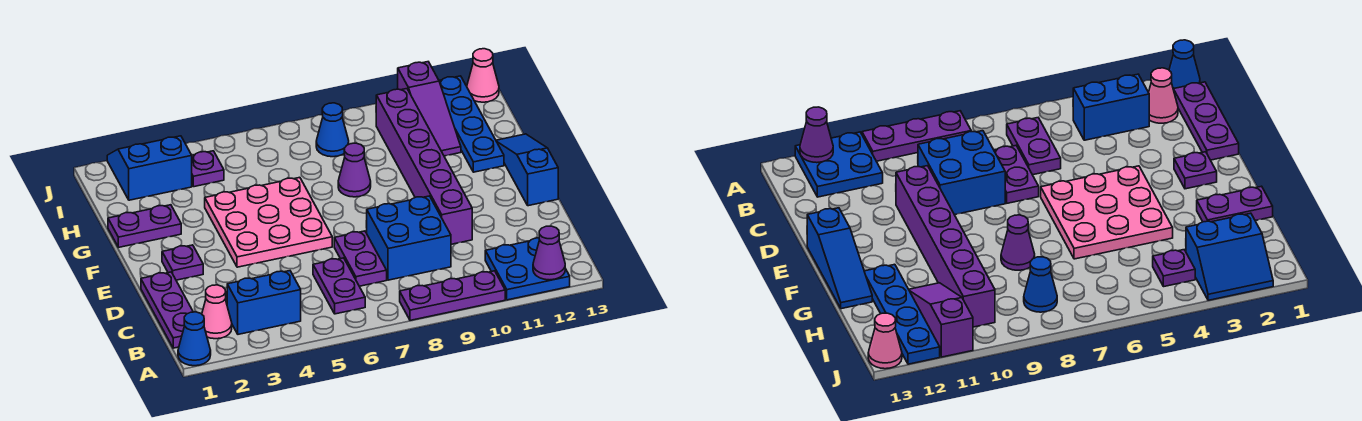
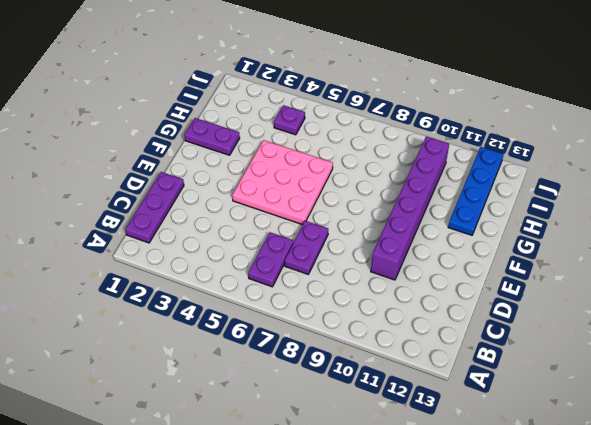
none -> blue 1x1 cone [178,312,211,366]
none -> purple 1x3 plate [400,271,505,320]
none -> blue 2x2 plate [485,238,570,300]

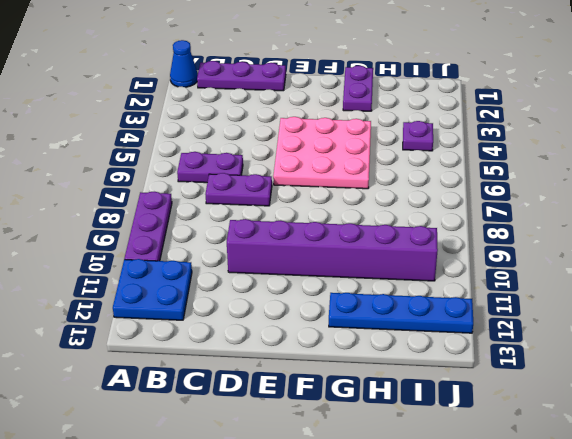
none -> pink 1x1 cone [202,285,232,339]
none -> blue 1x2 brick [227,271,301,334]
none -> blue 2x2 brick [366,196,451,280]

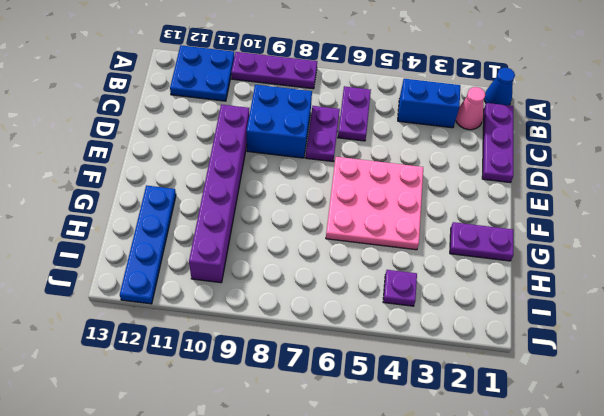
none -> purple 1x1 plate [162,245,203,280]
none -> blue 1x3 slope [496,134,558,206]
none -> purple 1x1 cone [338,143,371,197]

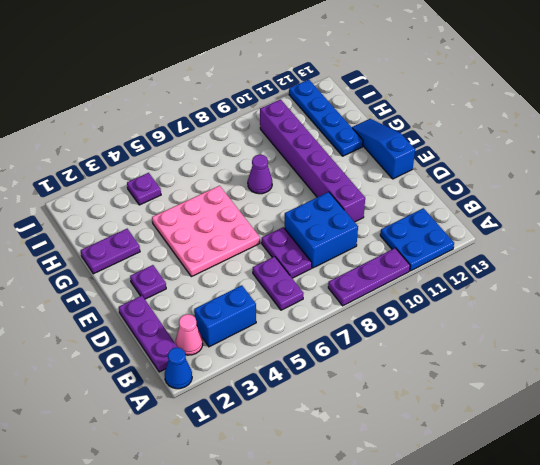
none -> purple 1x3 slope [398,62,461,156]
none -> blue 2x2 slope [107,136,192,200]
none -> blue 1x1 cone [316,103,349,157]

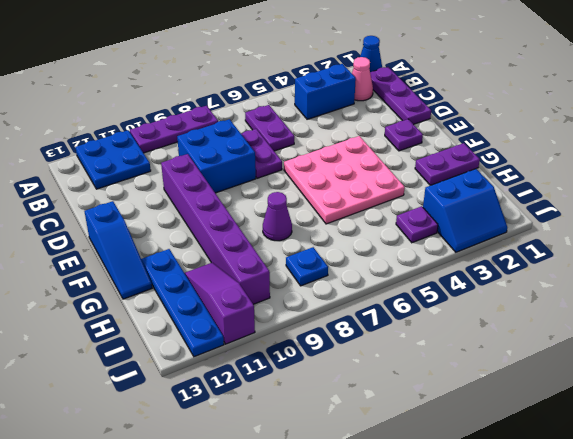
blue 1x1 plate [286,247,328,286] -> blue 1x1 cone [316,103,349,157]
none -> pink 1x1 cone [467,49,499,102]
none -> purple 1x1 cone [533,226,565,280]

